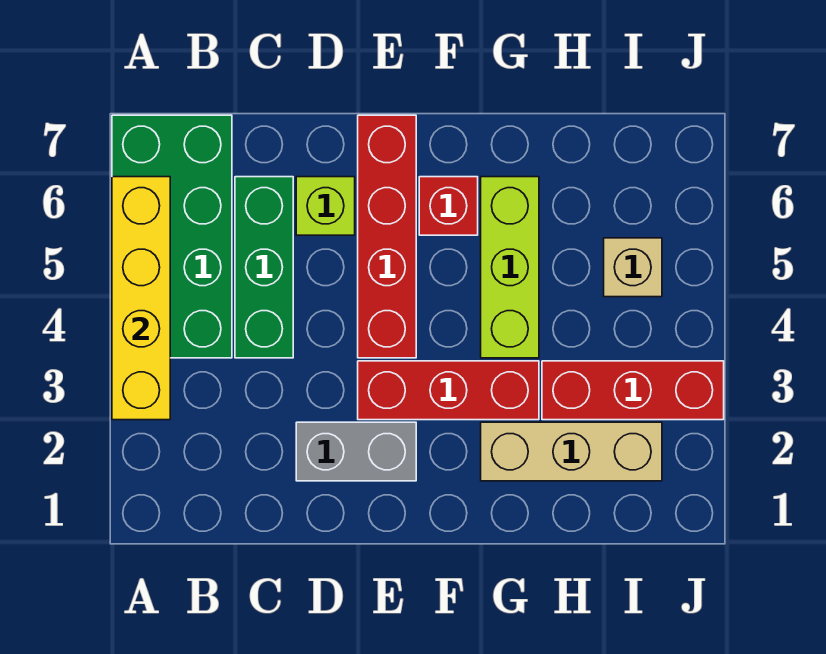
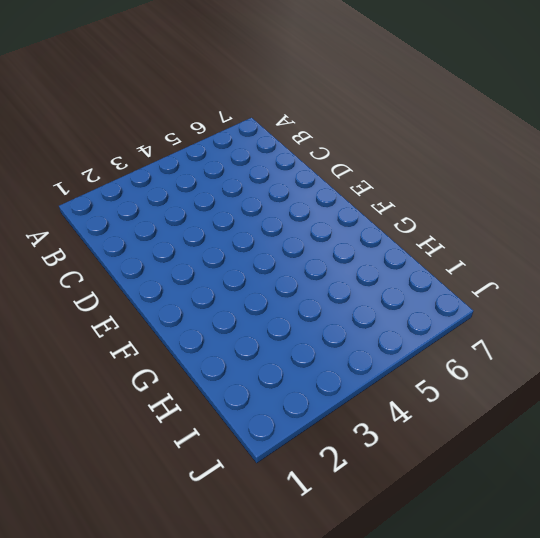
none -> green 2x4 brick [112,115,232,358]
none -> green 1x3 brick [235,177,293,358]
none -> grey 1x2 brick [296,422,416,481]

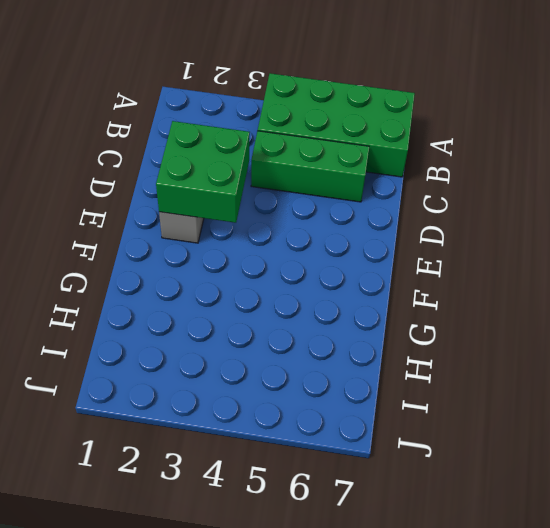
green 2x2 brick [156,121,250,223] -> none
none -> lime 1x1 brick [296,177,355,235]
none -> red 1x3 brick [358,361,539,420]
none -> red 1x4 brick [358,115,416,358]

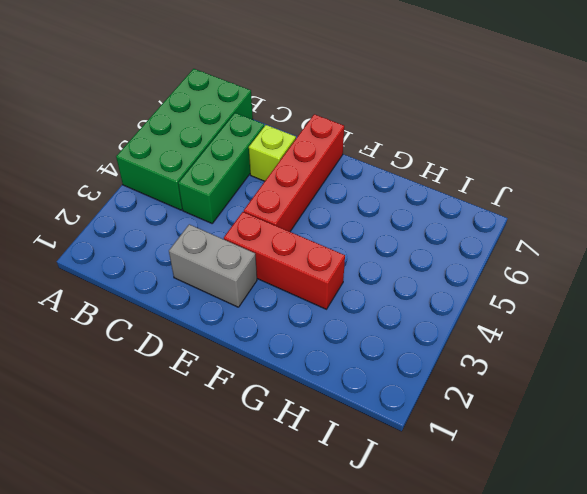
none -> red 1x1 brick [419,177,478,235]
none -> tan 1x3 brick [481,422,662,481]
none -> lime 1x3 brick [481,177,539,358]

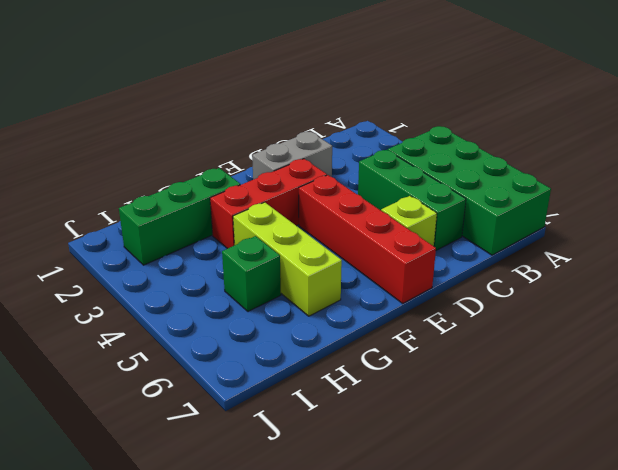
green 1x3 brick [119,168,240,265] -> tan 1x3 brick [481,422,662,481]
green 1x1 brick [222,236,281,311] -> none
none -> red 1x1 brick [419,177,478,235]
none -> red 1x3 brick [542,361,724,420]
none -> tan 1x1 brick [604,238,662,297]

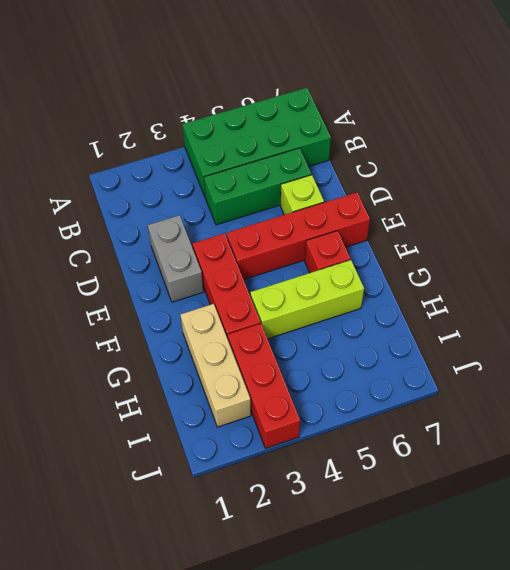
none -> tan 1x1 brick [604,238,662,297]
none -> yellow 1x4 brick [112,177,170,420]

